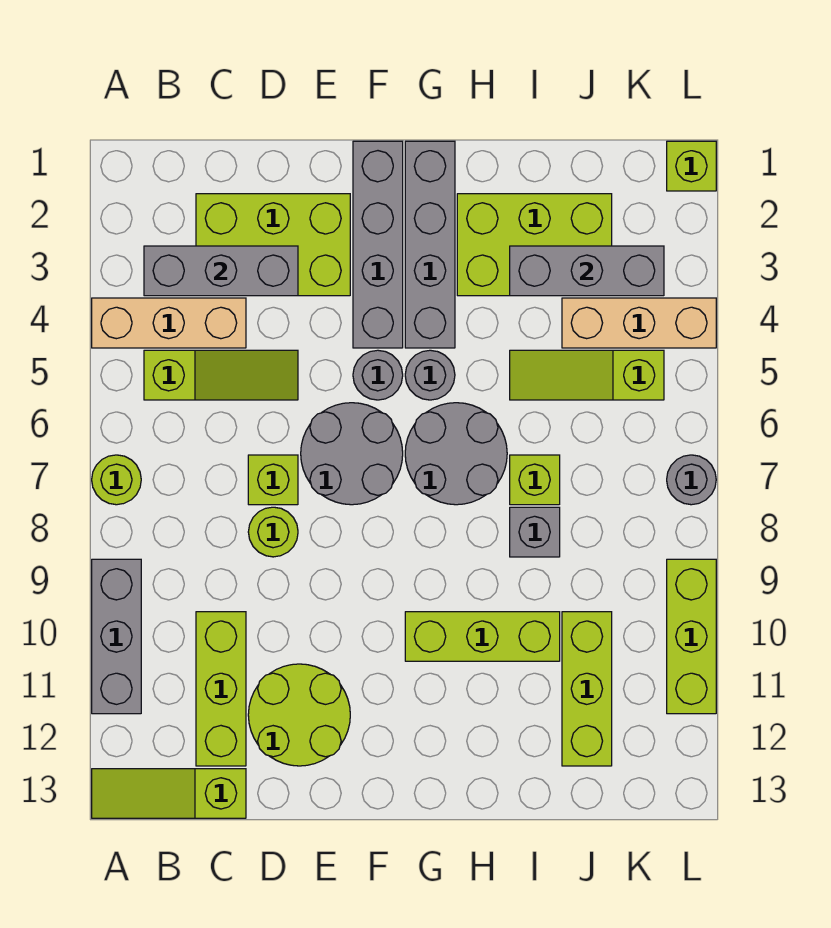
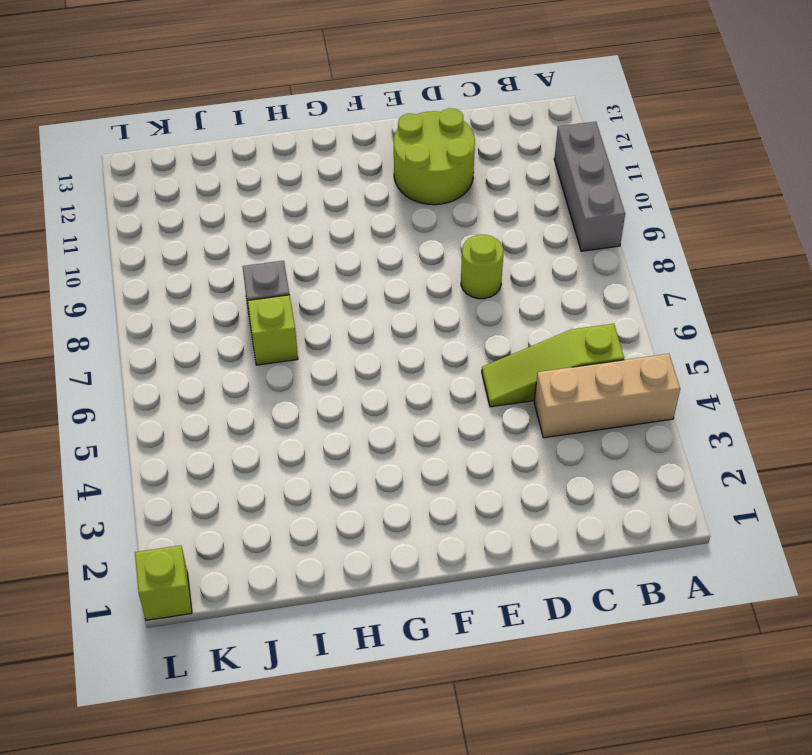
none -> lime 1x1 round brick [92,455,141,505]
none -> lime 1x3 slope [92,769,246,818]
none -> lime 2x3 brick [196,194,350,296]

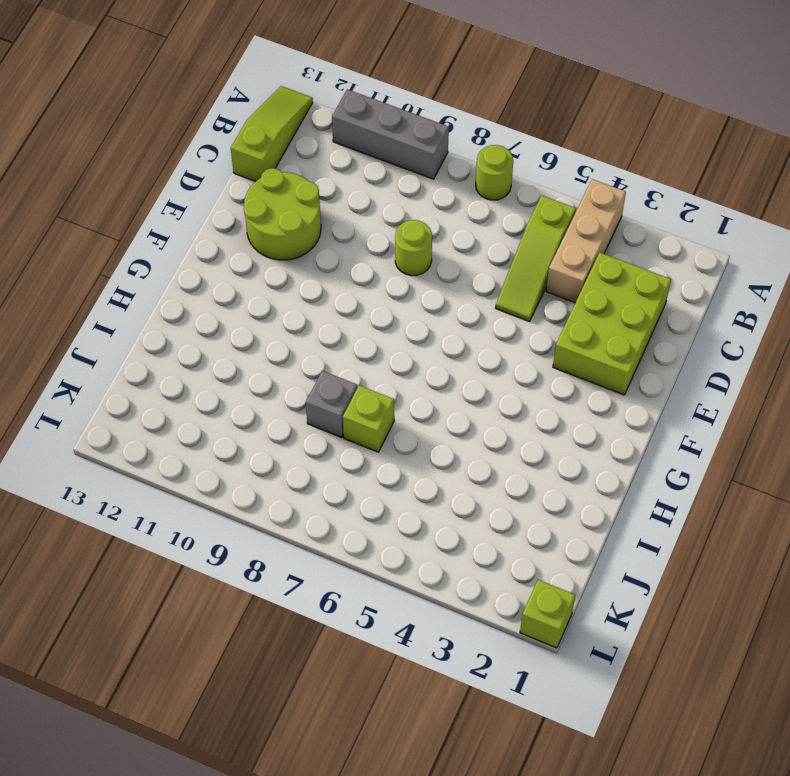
none -> lime 1x3 brick [196,612,246,766]
none -> lime 1x1 brick [248,455,298,505]
none -> grey 2x2 round brick [301,403,403,505]

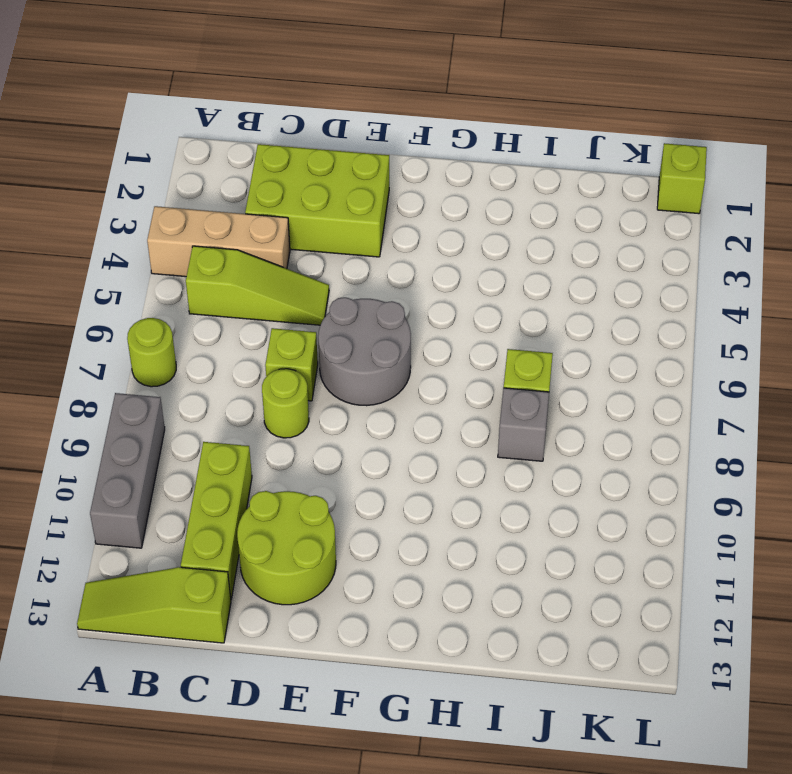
none -> grey 1x4 brick [353,141,403,348]
none -> grey 1x1 round brick [353,350,403,400]
none -> grey 1x4 brick [405,141,455,348]

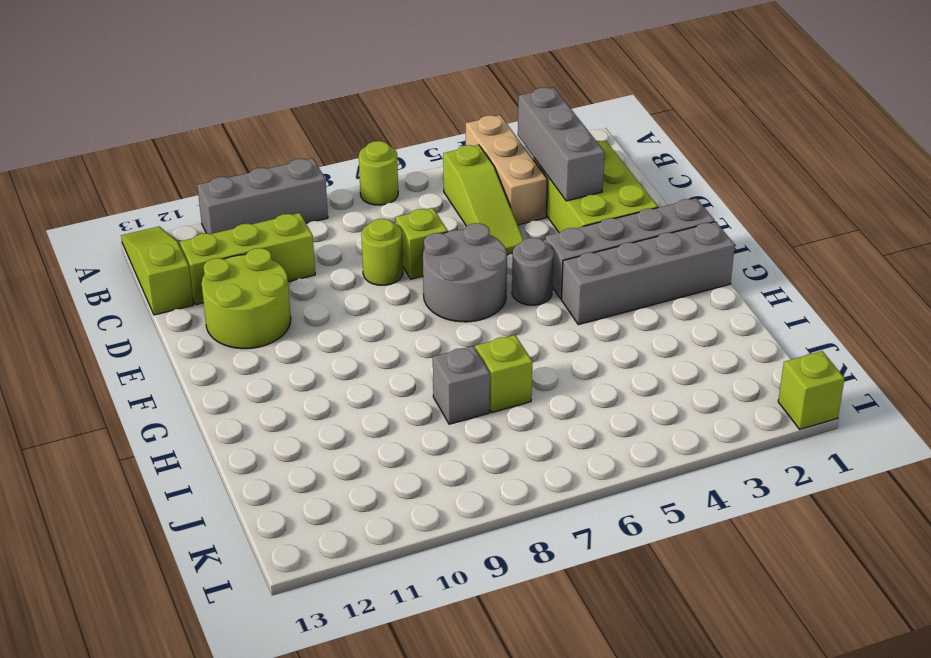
none -> grey 1x1 round brick [405,350,455,400]
none -> grey 2x2 round brick [405,403,507,505]
none -> lime 1x3 brick [405,612,560,661]

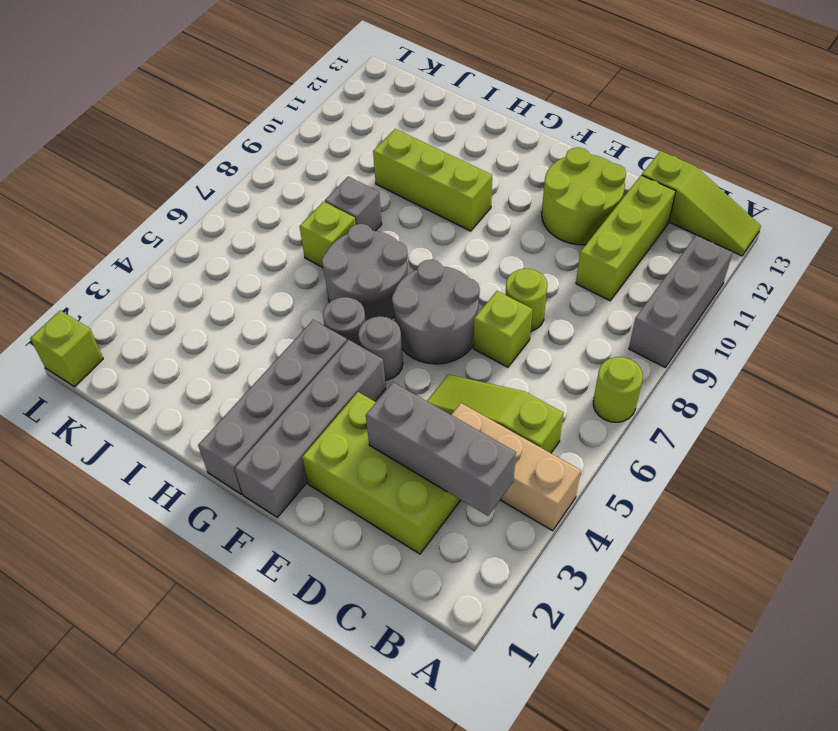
none -> lime 2x3 brick [457,194,612,296]
none -> lime 1x3 slope [510,350,664,400]
none -> tan 1x3 brick [562,298,716,348]

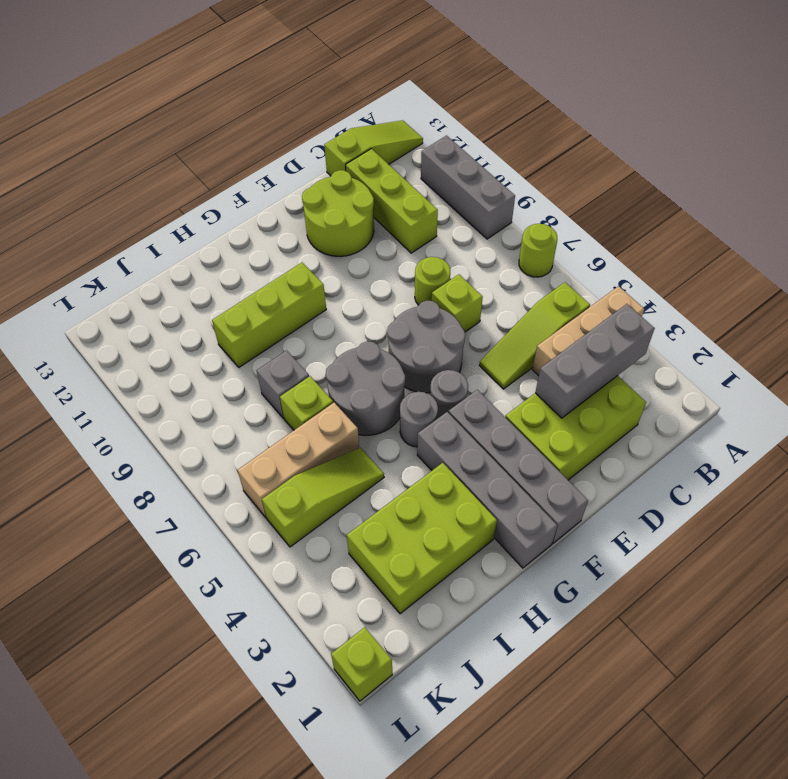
tan 1x3 brick [238,403,359,518] -> tan 1x3 brick moved to [562,298,716,348]
none -> lime 1x3 brick [562,612,612,766]
none -> grey 1x1 round brick [667,455,716,505]
none -> lime 1x3 brick [667,559,716,714]

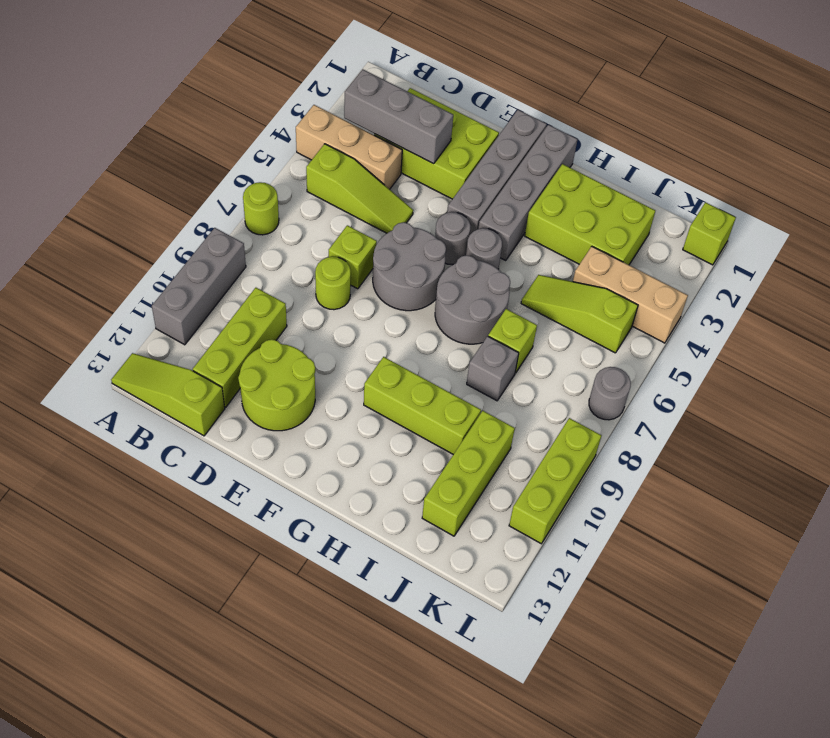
none -> grey 1x3 brick [510,246,664,296]

